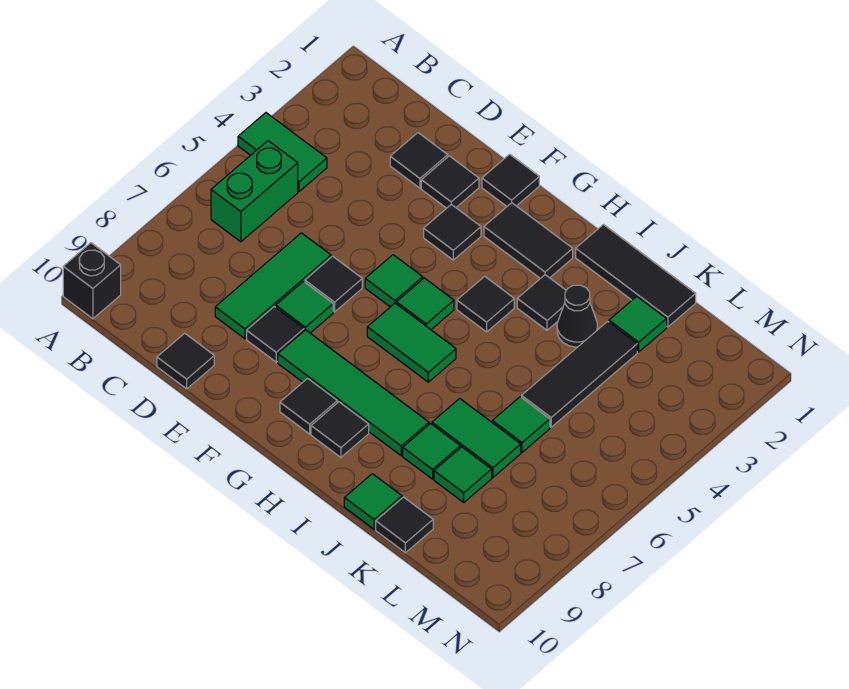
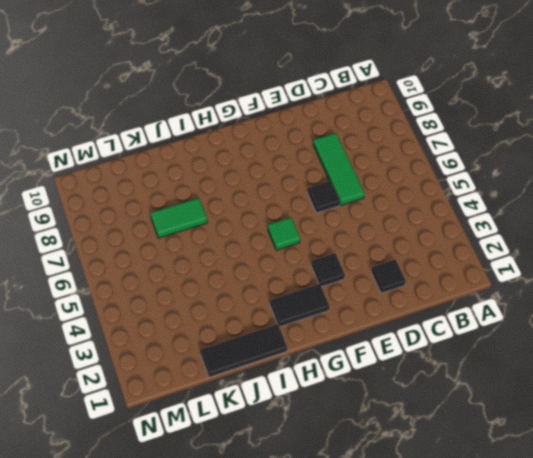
none -> green 1x2 tile [238,113,327,192]
none -> black 1x1 brick [63,243,121,319]
none -> green 1x2 brick [211,141,298,242]
none -> black 1x1 tile [157,333,214,389]

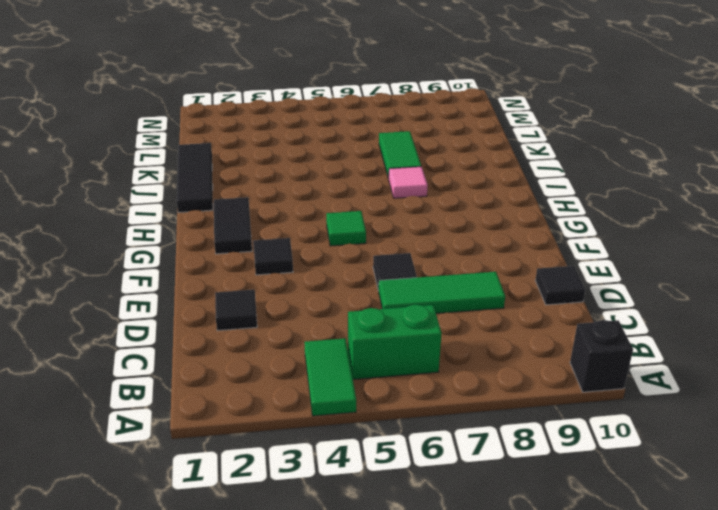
pink 1x1 tile [389,167,428,198] -> none
none -> black 1x1 tile [421,156,479,208]
none -> green 1x1 tile [276,281,333,333]
none -> black 1x1 tile [247,306,304,362]
none -> black 1x1 tile [482,154,539,206]

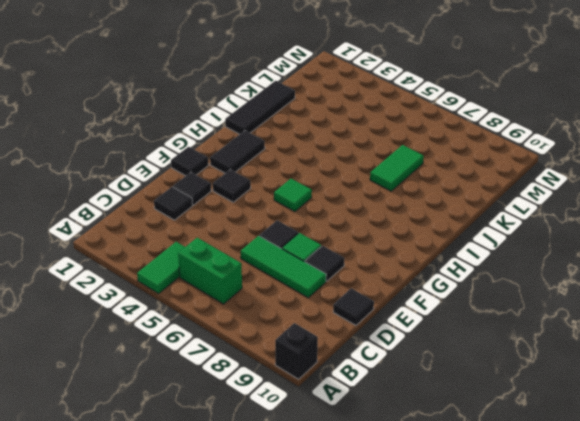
none -> green 1x1 tile [365,255,423,307]
none -> green 1x4 tile [278,330,429,456]
none -> green 1x2 tile [367,303,456,382]
none -> black 1x1 tile [280,378,337,434]

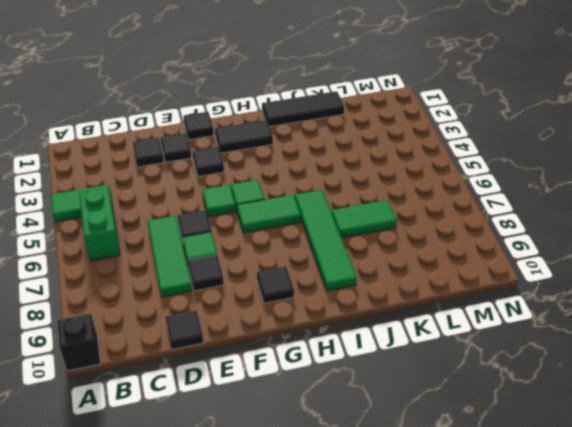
green 1x4 tile [295,190,357,291] -> green 1x4 tile turned to [278,330,429,456]
none -> black 1x1 tile [457,276,514,332]
none -> black 1x1 tile [311,402,369,457]
none -> black 1x1 tile [517,275,566,330]
none -> black 1x1 cone [557,285,598,347]

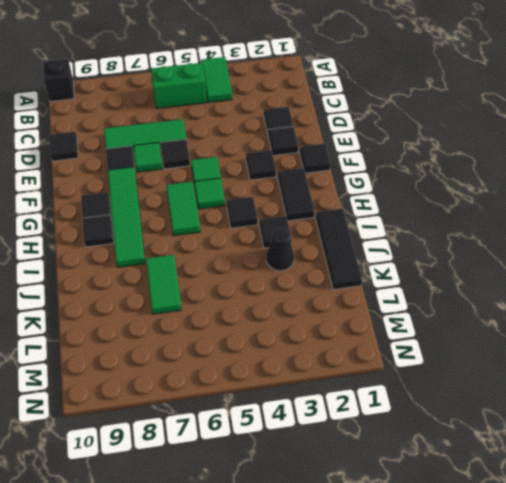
none -> green 1x1 tile [403,424,460,479]
none -> green 1x1 tile [344,474,402,529]
none -> green 1x1 tile [609,296,667,352]
none -> black 1x3 tile [522,322,637,427]

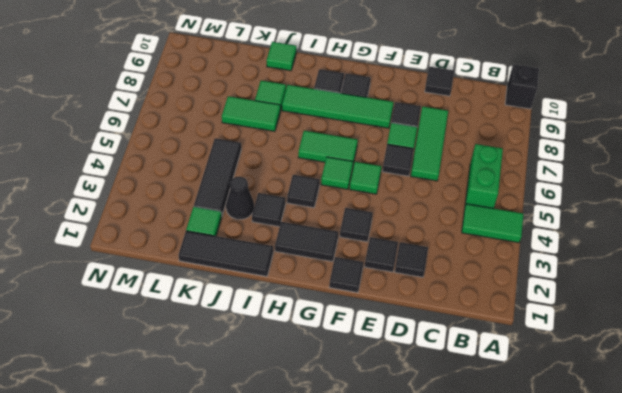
none -> green 1x1 tile [492,397,550,452]
none -> green 1x1 tile [434,447,492,502]
none -> black 1x1 tile [376,497,433,553]

